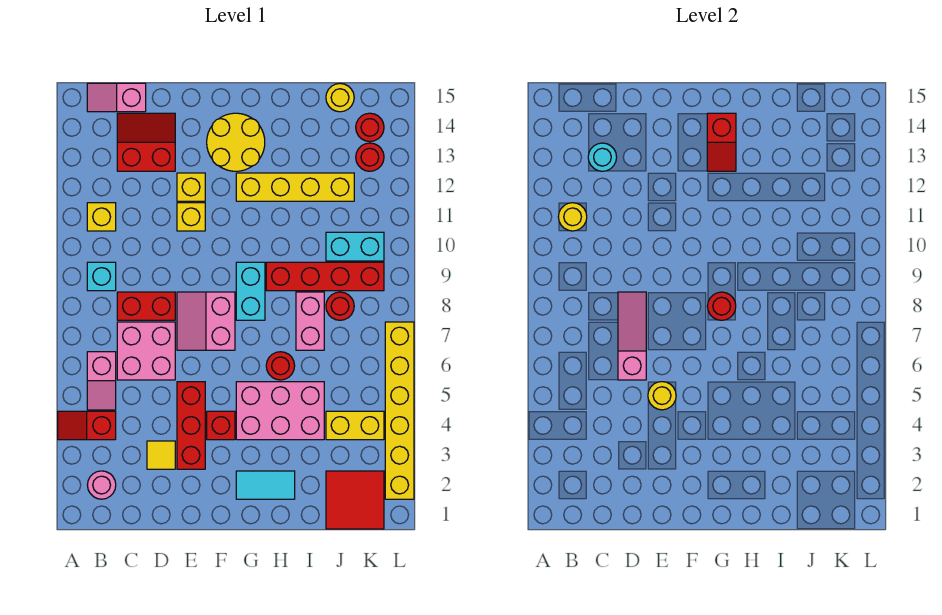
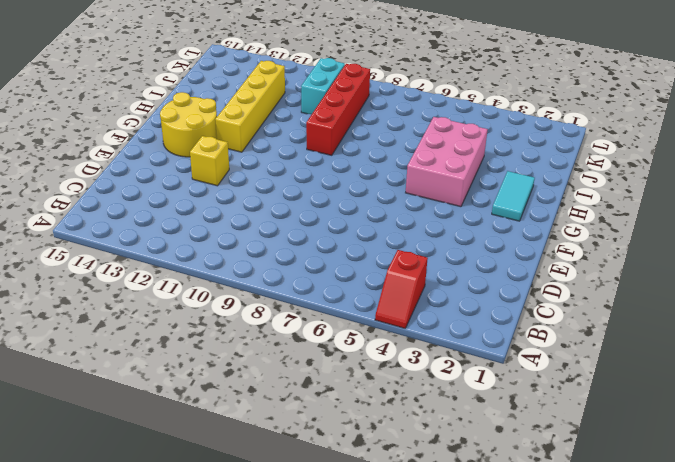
none -> pink 1x1 round brick [88,471,116,499]
none -> pink 1x2 slope [87,352,116,410]
none -> cyan 1x1 brick [87,262,116,291]
none -> yellow 1x1 brick [87,203,116,231]

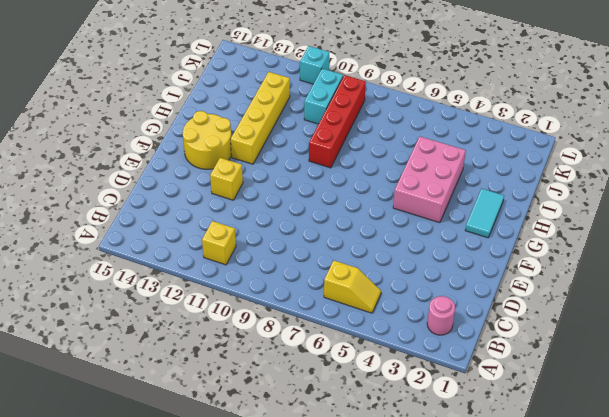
yellow 1x2 slope [324,261,381,313] -> pink 1x2 slope [87,352,116,410]
cyan 1x1 brick [300,46,329,84] -> cyan 1x1 brick moved to [87,262,116,291]
none -> red 1x2 slope [58,411,116,440]
none -> pink 1x2 slope [87,83,146,112]
none -> pink 2x2 brick [117,322,175,380]
none -> red 1x2 brick [117,292,175,320]

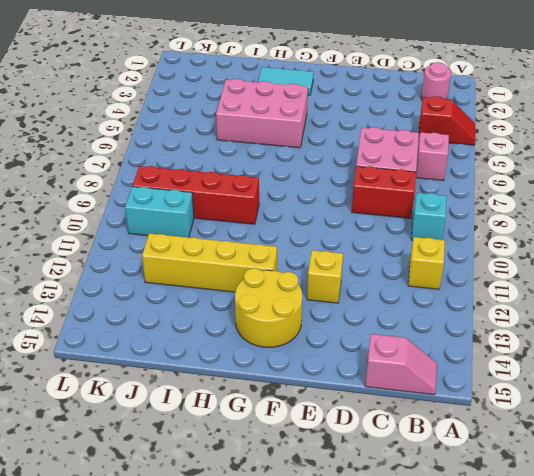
none -> red 2x2 slope [117,113,175,171]
none -> yellow 1x1 tile [147,441,175,469]
none -> red 1x3 brick [177,382,205,469]
none -> pink 2x2 slope [177,292,235,350]

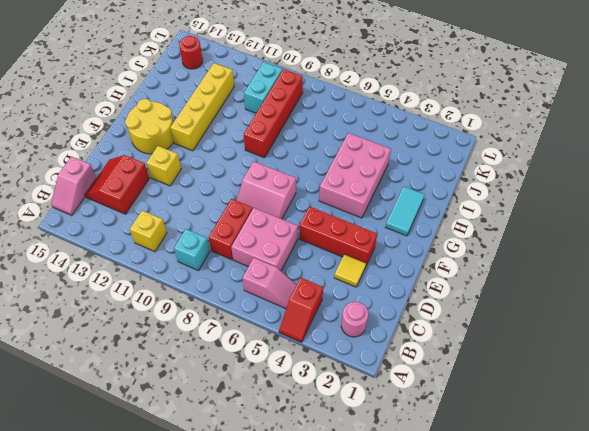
none -> yellow 1x1 brick [177,203,205,231]
none -> red 1x1 brick [207,411,235,440]
none -> cyan 1x2 brick [236,262,265,320]
none -> red 1x1 round brick [266,352,295,380]

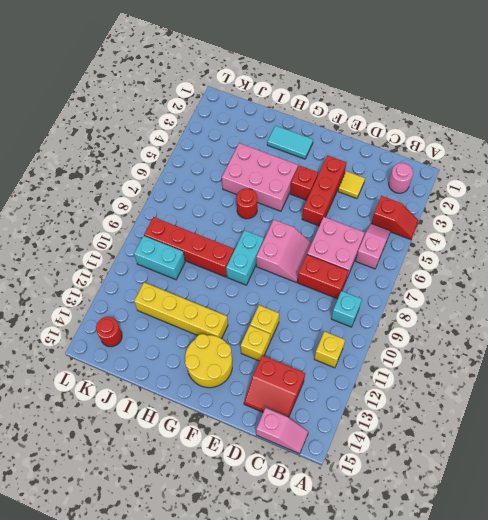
none -> pink 1x2 brick [296,292,324,350]
none -> red 2x2 tile [326,471,384,529]
none -> yellow 1x2 brick [326,411,384,440]
none -> red 1x1 round brick [326,292,354,320]

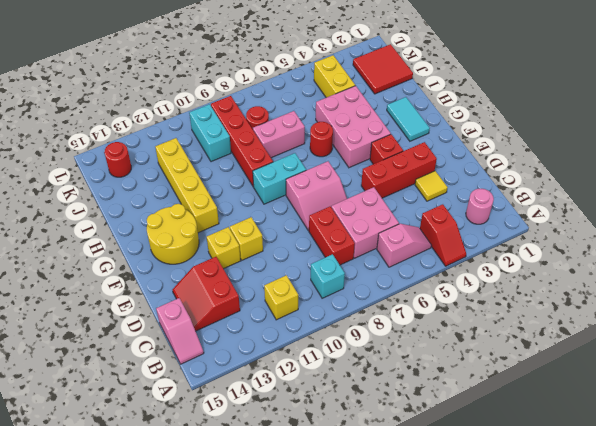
none -> yellow 1x1 round brick [326,84,354,112]
none -> red 1x1 round brick [356,143,384,171]
none -> yellow 1x6 brick [385,322,414,499]
none -> yellow 1x1 round brick [558,203,587,231]

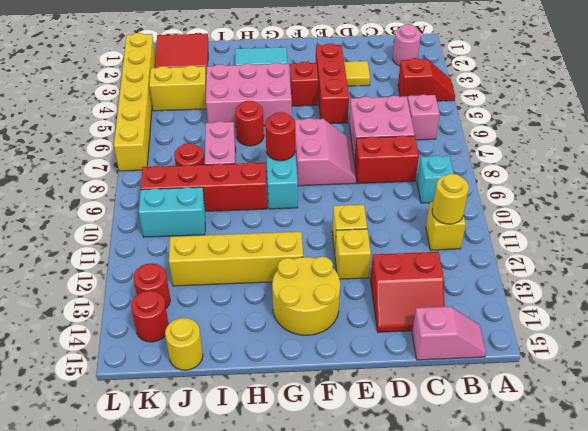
none -> cyan 1x1 round brick [588,143,617,171]
none -> pink 1x3 slope [618,292,646,380]
none -> yellow 1x1 round brick [648,382,676,410]
none -> red 1x2 slope [707,113,736,171]

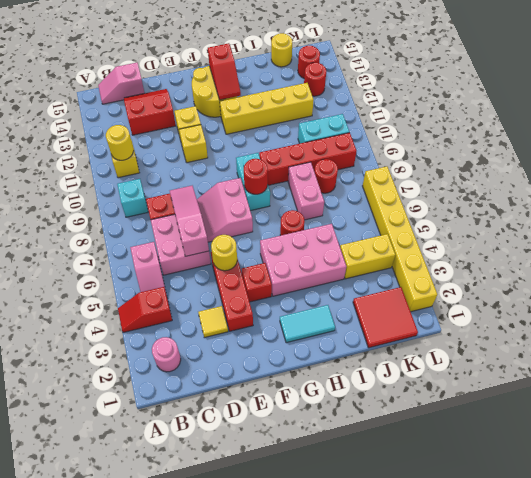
none -> cyan 1x1 round brick [588,143,617,171]

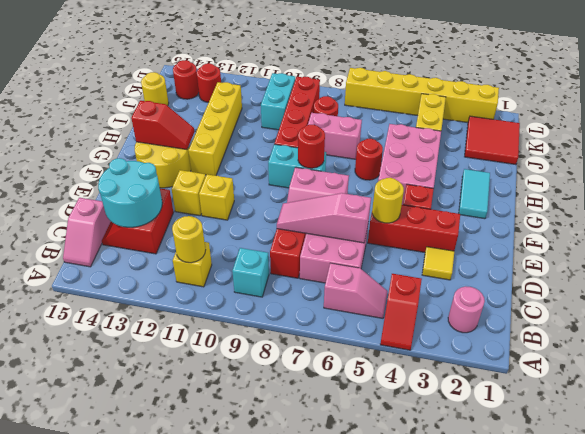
cyan 2x2 round brick [98,158,162,227] -> cyan 1x1 round brick [588,143,617,171]

